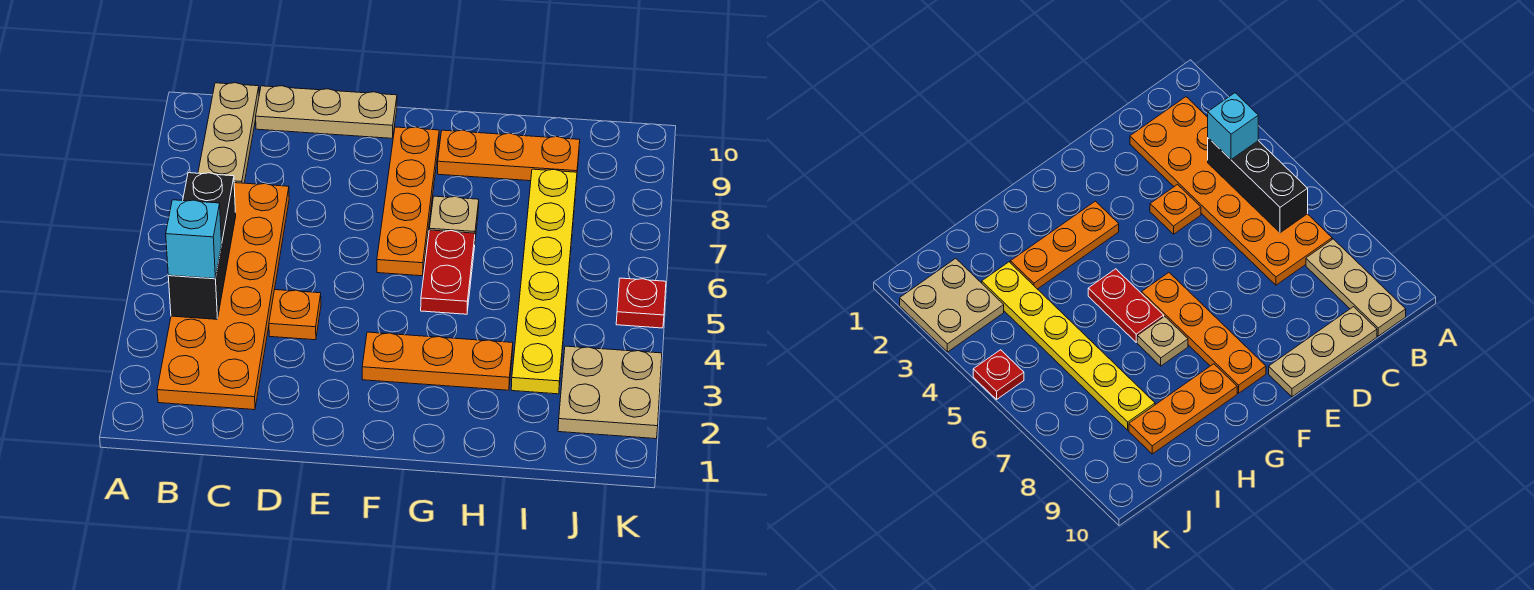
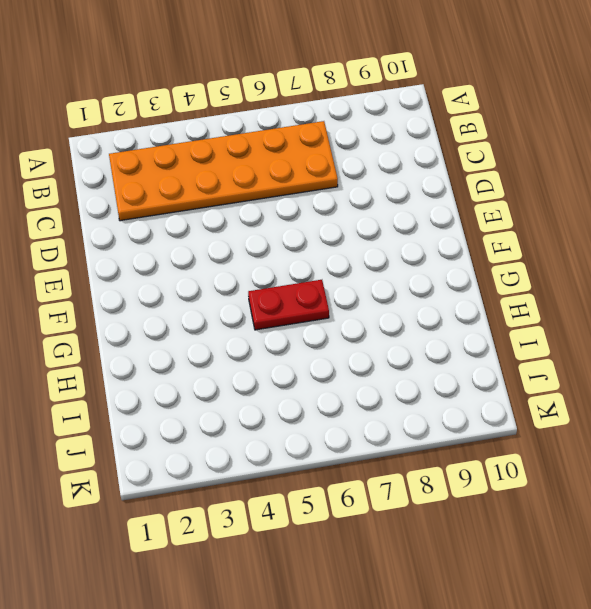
none -> tan 1x3 plate [198,83,259,183]
none -> tan 1x3 plate [256,86,397,138]
none -> orange 1x1 plate [269,290,321,340]

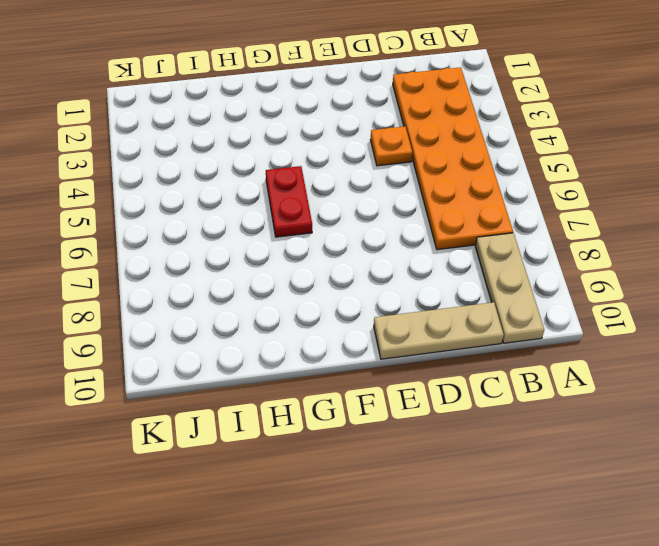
none -> orange 1x3 plate [362,332,513,390]
none -> orange 1x4 plate [377,127,439,276]
none -> tan 1x1 plate [429,196,479,239]

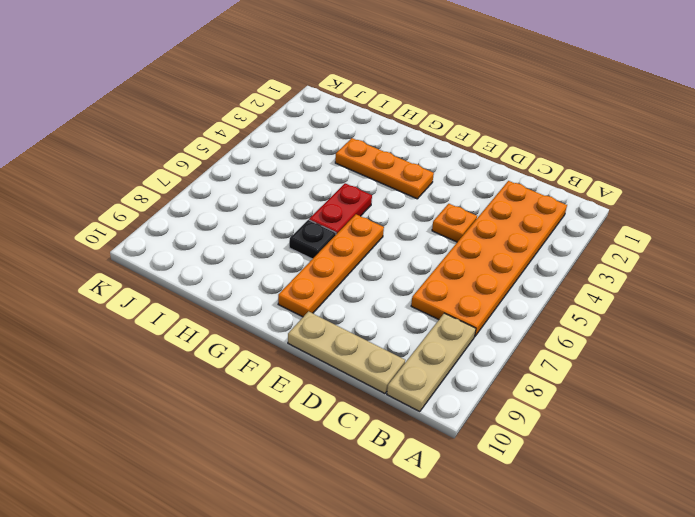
black 1x1 plate [289,220,336,259] -> tan 1x1 plate [429,196,479,239]
none -> orange 1x3 plate [438,130,580,181]
none -> yellow 1x6 plate [511,169,577,394]
none -> tan 2x2 plate [558,346,662,439]

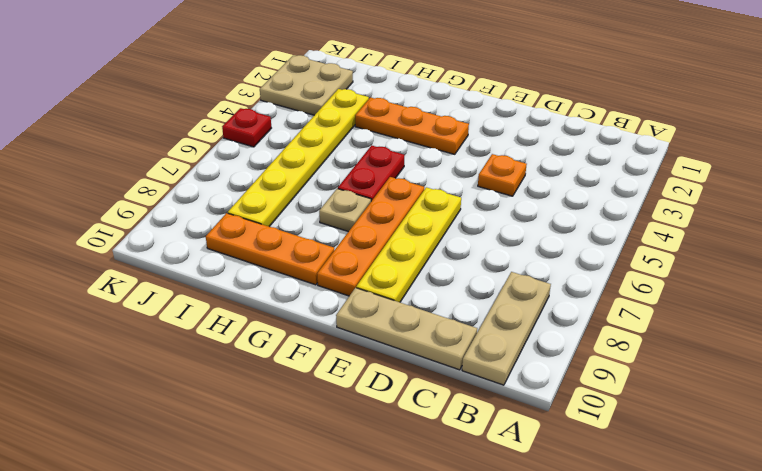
yellow 1x4 plate [356,187,461,302] -> none
none -> orange 2x6 plate [157,183,289,410]
none -> black 1x3 brick [168,173,236,319]
none -> cyan 1x1 brick [166,200,222,278]

